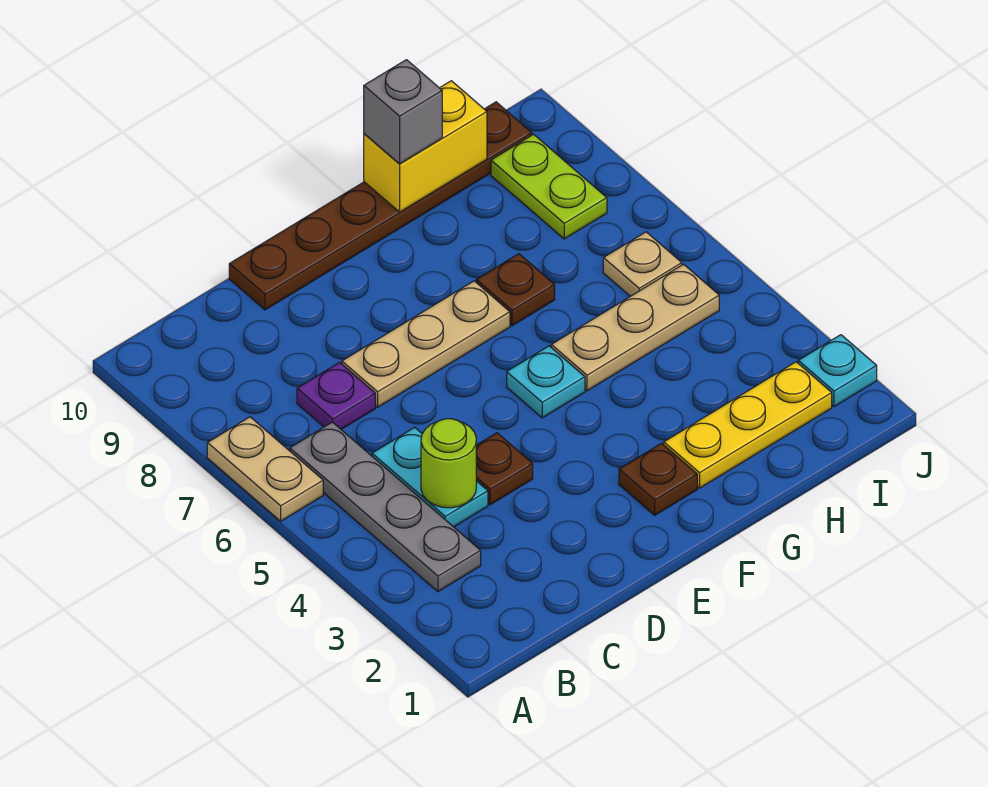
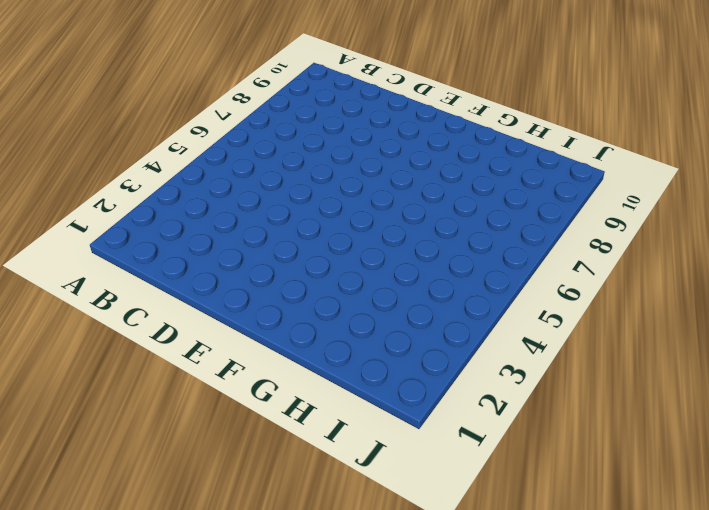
none -> tan 1x2 plate [207,417,323,521]
none -> grey 1x4 plate [290,422,481,592]
none -> cyan 1x2 plate [372,427,488,527]

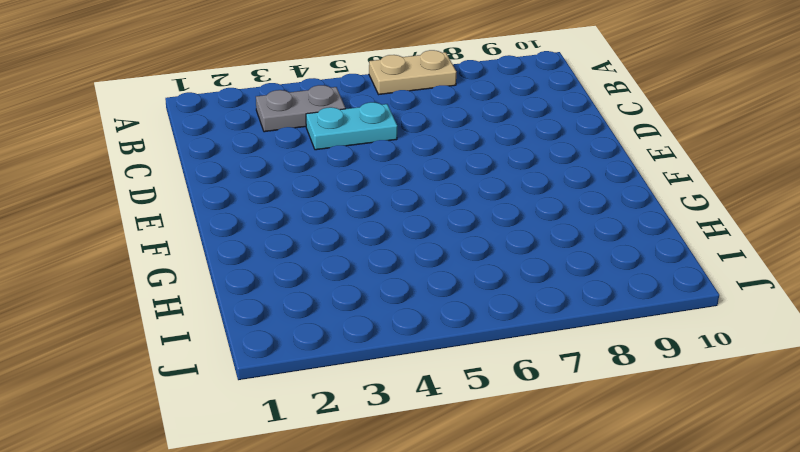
grey 1x2 plate [256,85,345,132] -> grey 1x4 plate [290,422,481,592]
none -> purple 1x1 plate [297,362,375,429]
none -> brown 1x1 plate [476,433,533,505]
none -> tan 1x3 plate [342,281,510,407]

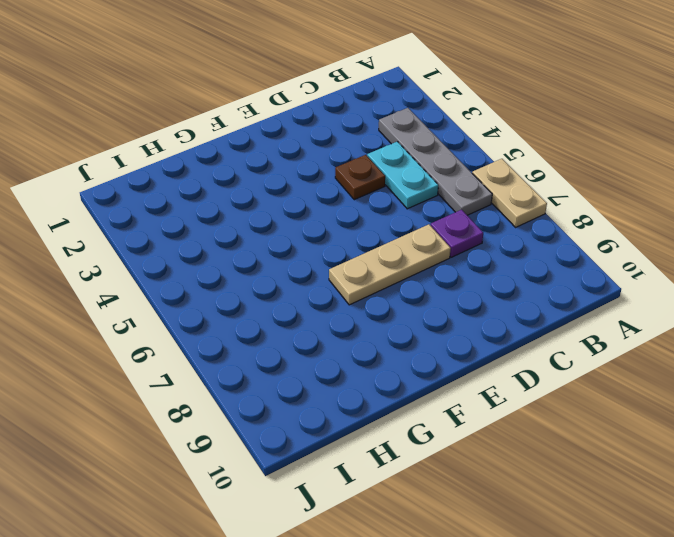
none -> brown 1x6 plate [229,102,532,310]
none -> brown 1x1 plate [619,443,697,515]
none -> cyan 1x1 plate [507,346,585,418]

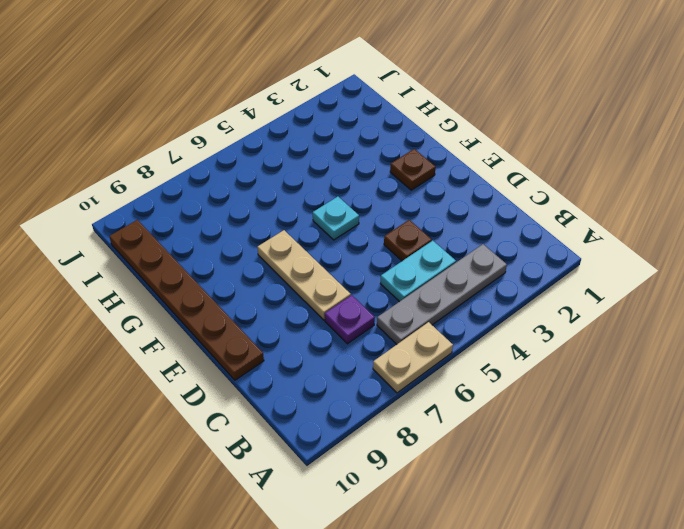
none -> yellow 1x3 plate [664,362,832,488]
none -> tan 1x3 plate [551,264,719,391]
none -> brown 1x1 plate [476,254,555,326]

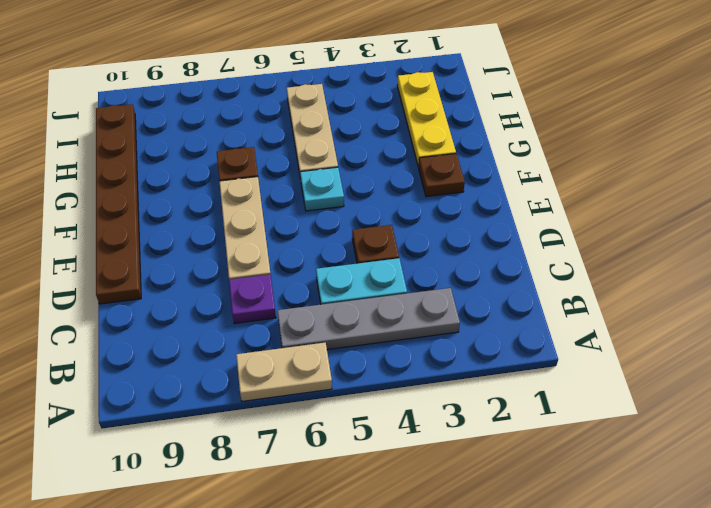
none -> tan 1x1 plate [603,232,682,296]
none -> lime 1x2 plate [491,134,607,239]
none -> cyan 1x1 plate [798,335,877,407]

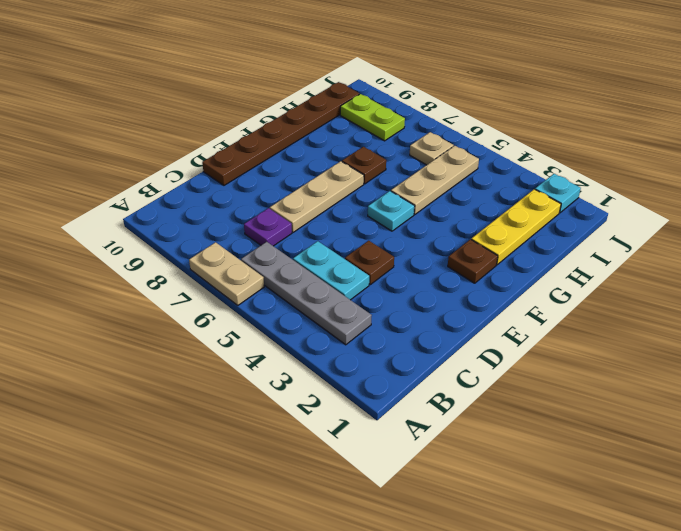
none -> lime 1x1 round brick [421,419,476,508]
none -> yellow 1x2 brick [364,81,487,212]
none -> grey 1x1 brick [364,60,442,164]

